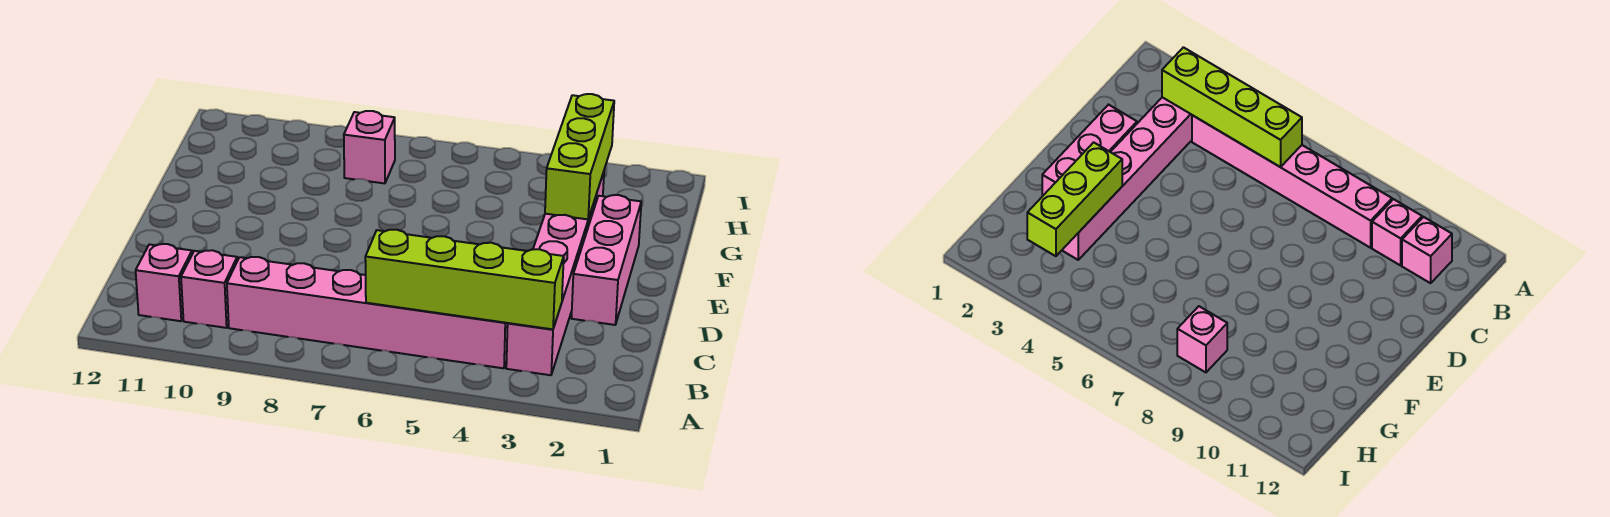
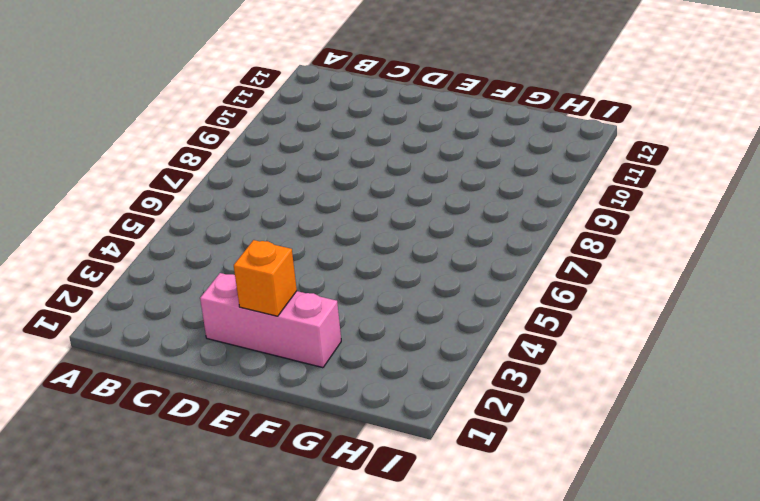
orange 1x1 brick [234,240,297,316] -> none
none -> pink 1x6 brick [506,172,604,375]
none -> pink 1x6 brick [227,257,508,368]

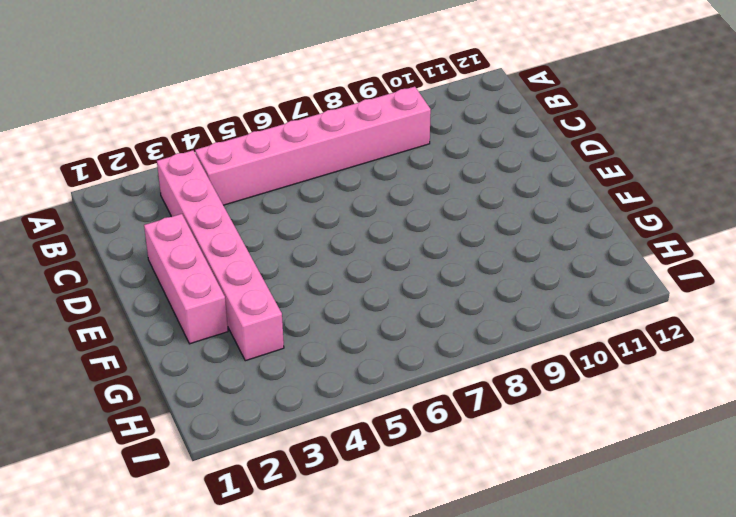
none -> pink 1x1 brick [181,250,237,328]
none -> pink 1x1 brick [136,244,192,321]

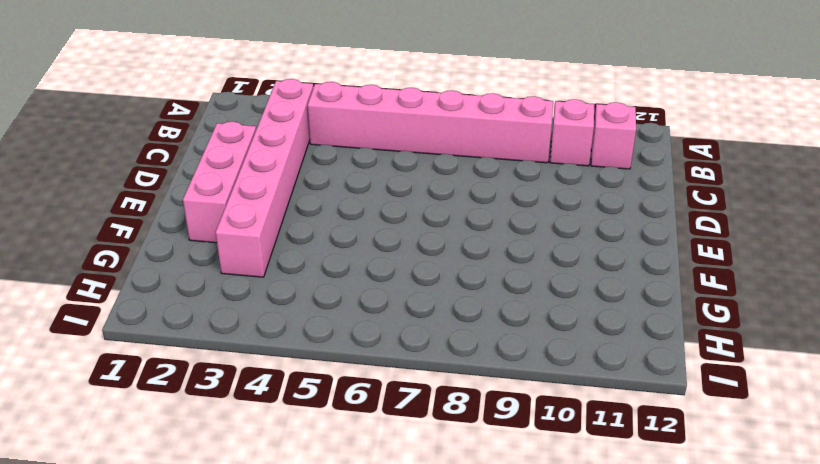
none -> pink 1x1 brick [344,111,395,183]
none -> lime 1x4 brick [365,230,564,329]

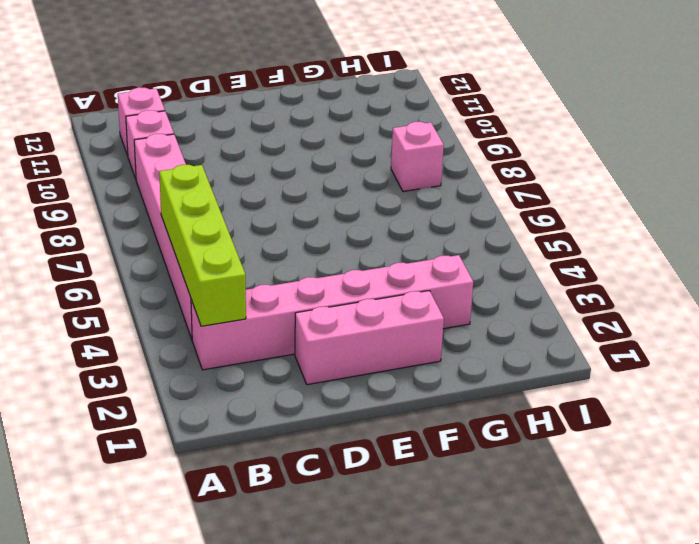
none -> lime 1x3 brick [545,94,614,219]

